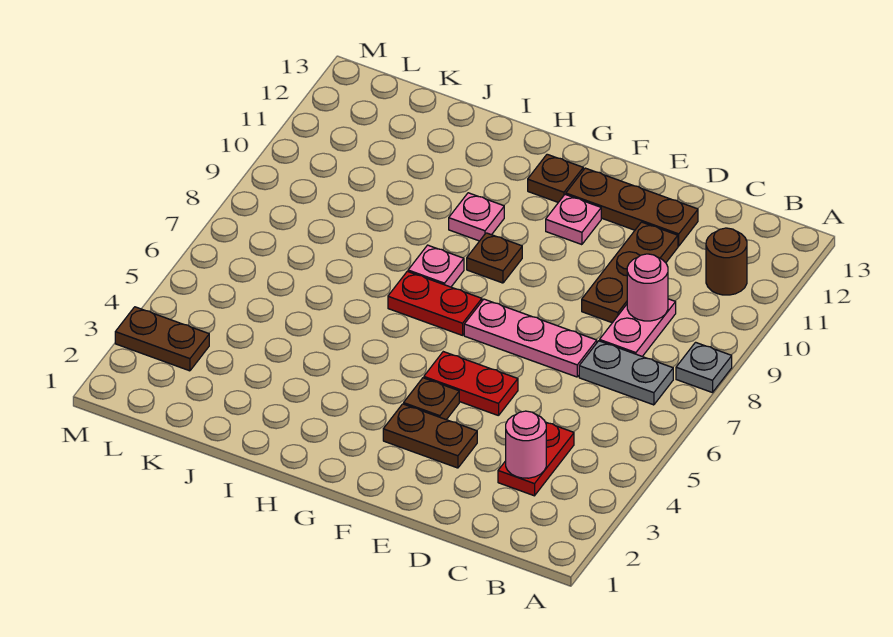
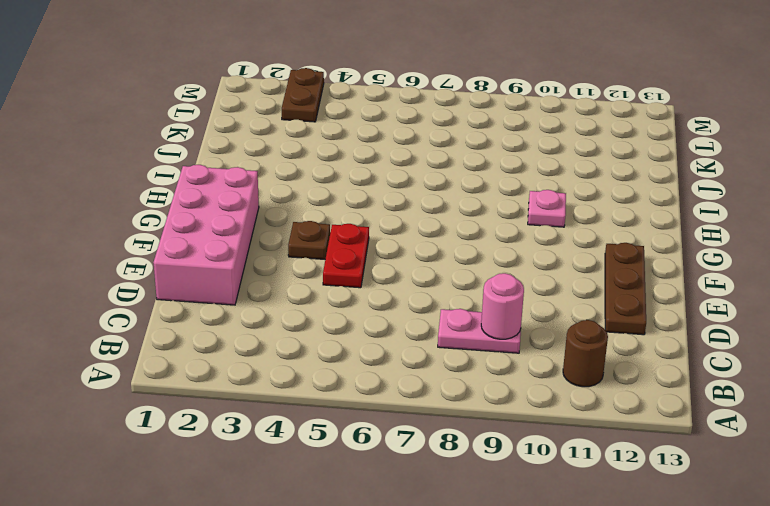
pink 2x4 brick [153,165,259,305] -> none
none -> grey 1x1 plate [676,342,732,393]
none -> grey 1x2 plate [579,341,673,405]
none -> red 1x2 plate [498,423,574,496]

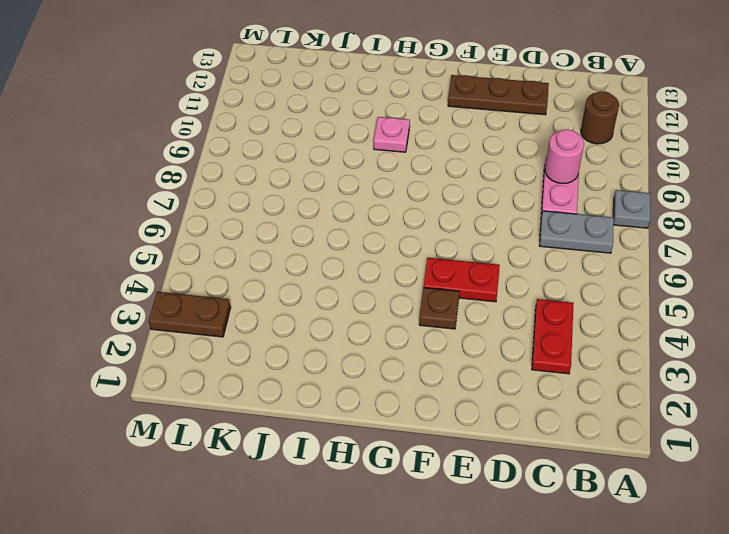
none -> pink 1x3 plate [464,299,597,377]
none -> brown 1x3 plate [582,222,678,323]
none -> brown 1x2 plate [383,404,477,468]

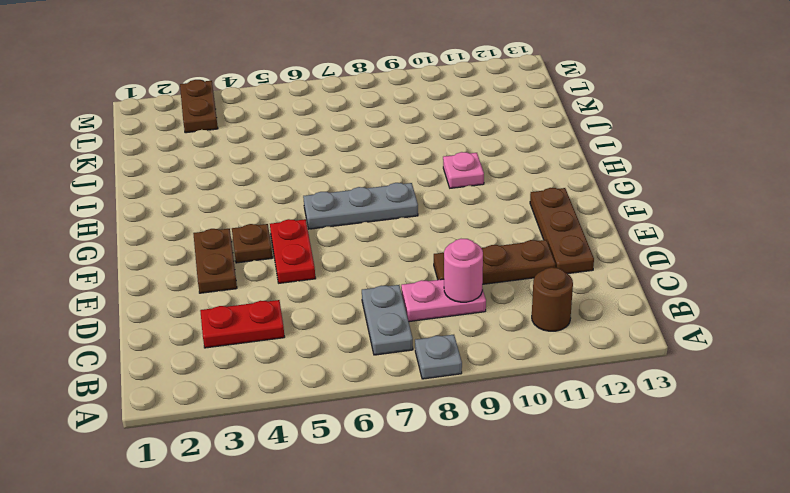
grey 1x3 plate [303,183,418,229] -> red 1x2 plate [388,271,482,335]
none -> pink 1x3 plate [464,299,597,377]
none -> pink 1x1 plate [546,195,601,245]
none -> brown 1x1 plate [467,233,522,283]

